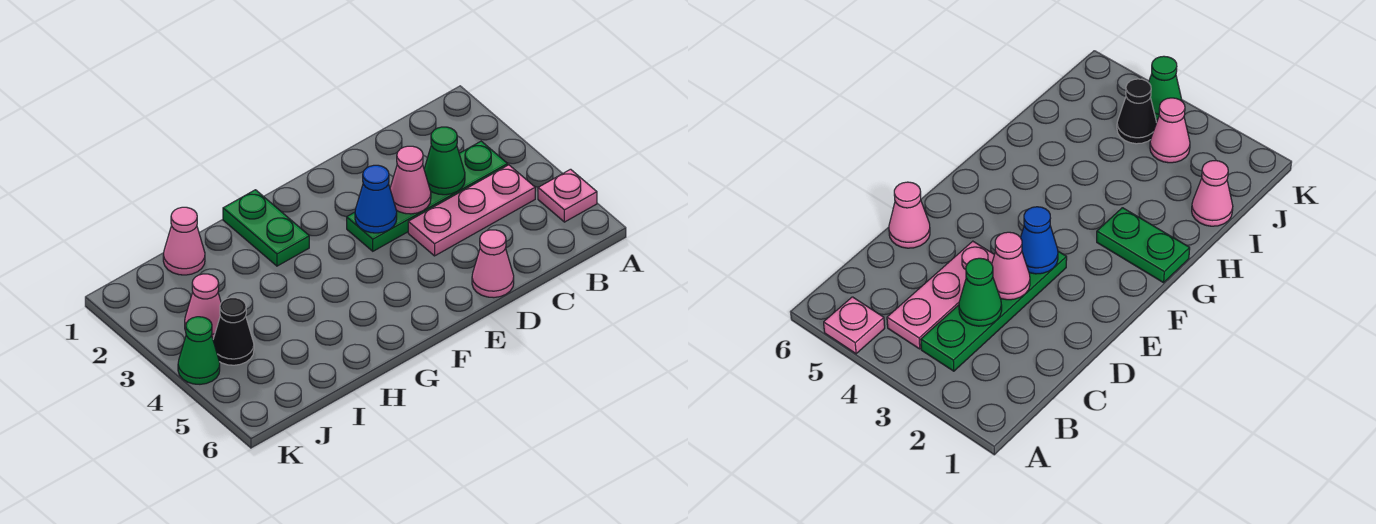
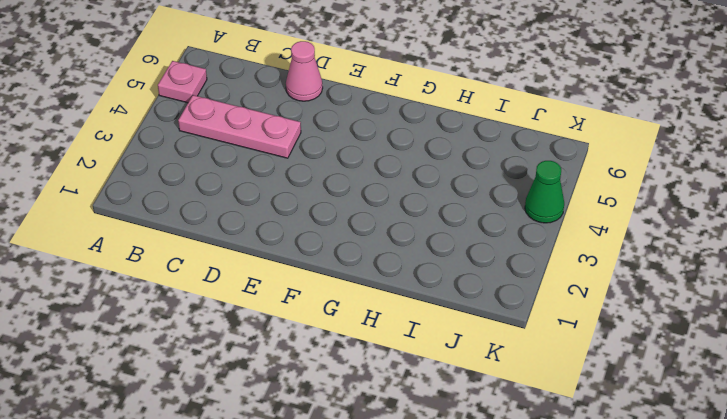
none -> green 1x4 plate [347,141,508,251]
none -> green 1x2 plate [223,190,309,266]
none -> pink 1x1 cone [163,207,205,275]

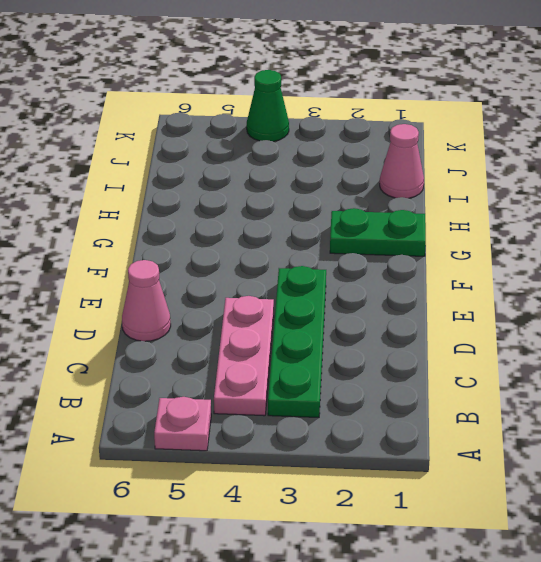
none -> pink 1x1 cone [185,274,221,339]
none -> black 1x1 cone [213,298,254,365]
none -> green 1x1 cone [424,127,465,195]

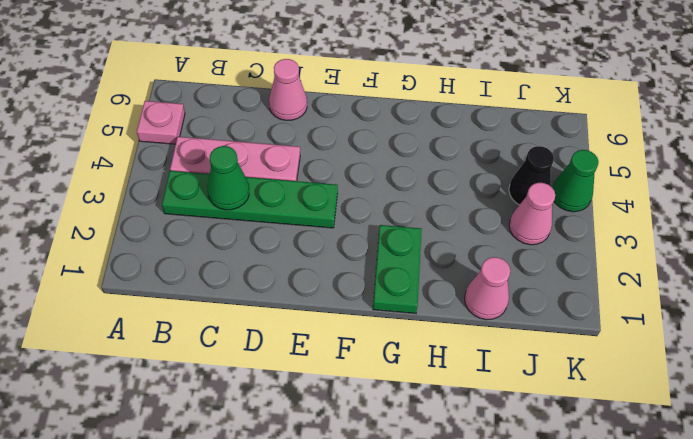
none -> pink 1x1 cone [390,146,431,214]
none -> blue 1x1 cone [355,165,397,233]

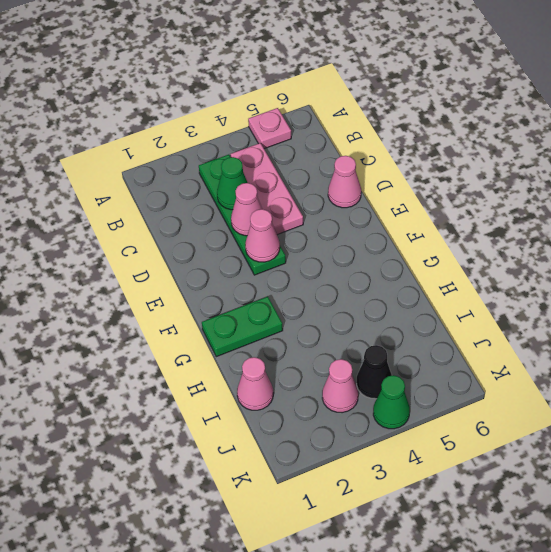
pink 1x1 cone [245,209,280,262] -> blue 1x1 cone [355,165,397,233]

